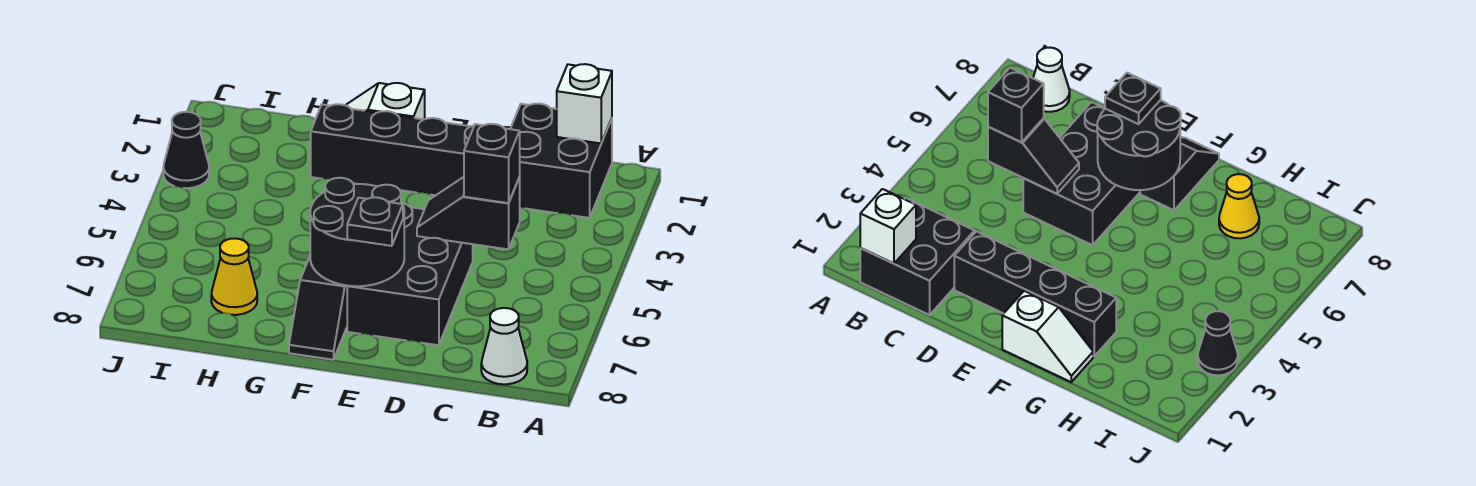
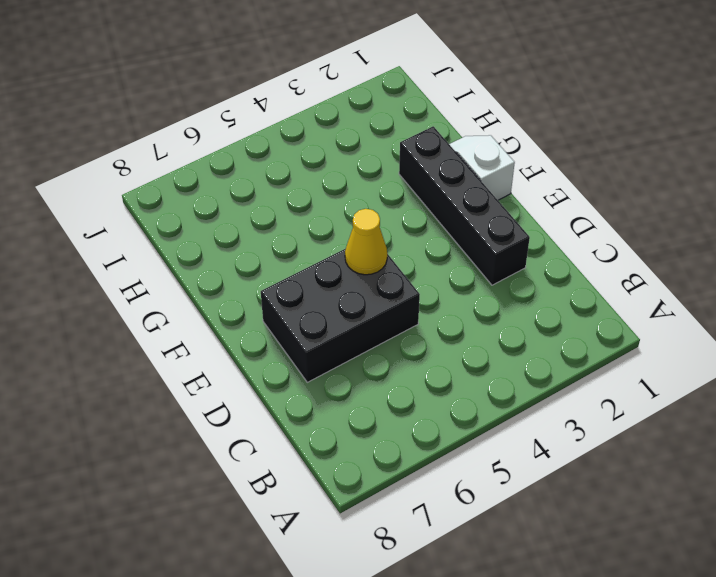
yellow 1x1 cone [345,209,387,275] -> yellow 1x1 cone moved to [211,238,257,315]
none -> black 2x2 brick [511,104,612,218]
none -> white 1x1 cone [481,308,527,384]
none -> black 1x2 slope [289,257,347,360]

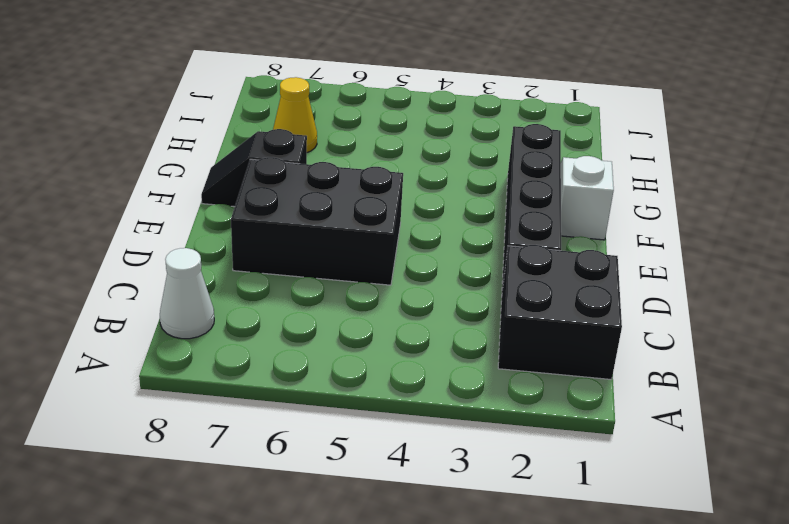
none -> black 1x1 cone [163,112,209,188]
none -> white 1x1 brick [557,64,612,143]
none -> black 1x2 slope [417,177,520,249]

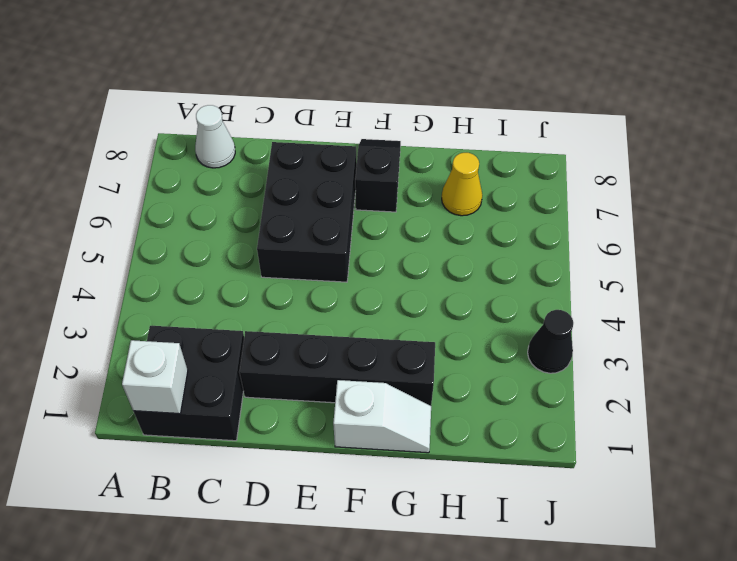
none -> black 1x2 slope [417,177,520,249]
none -> black 2x2 round brick [310,178,404,286]
none -> black 1x1 brick [464,124,520,203]

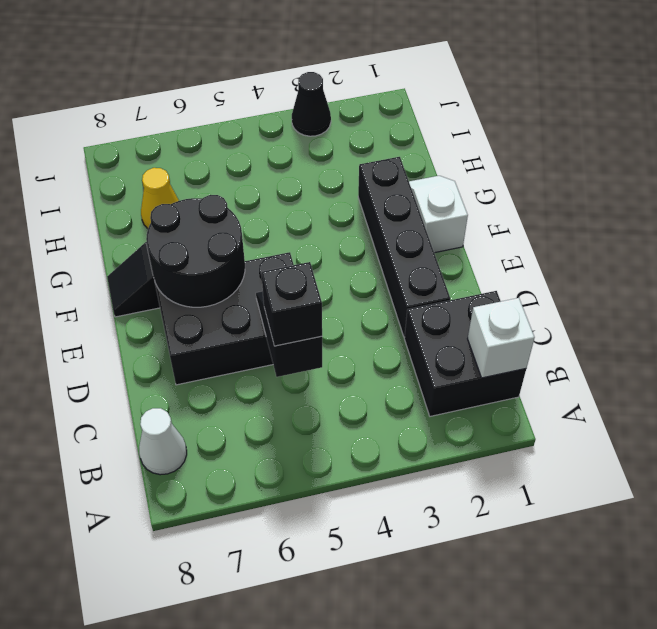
none -> black 1x1 plate [347,197,403,246]

